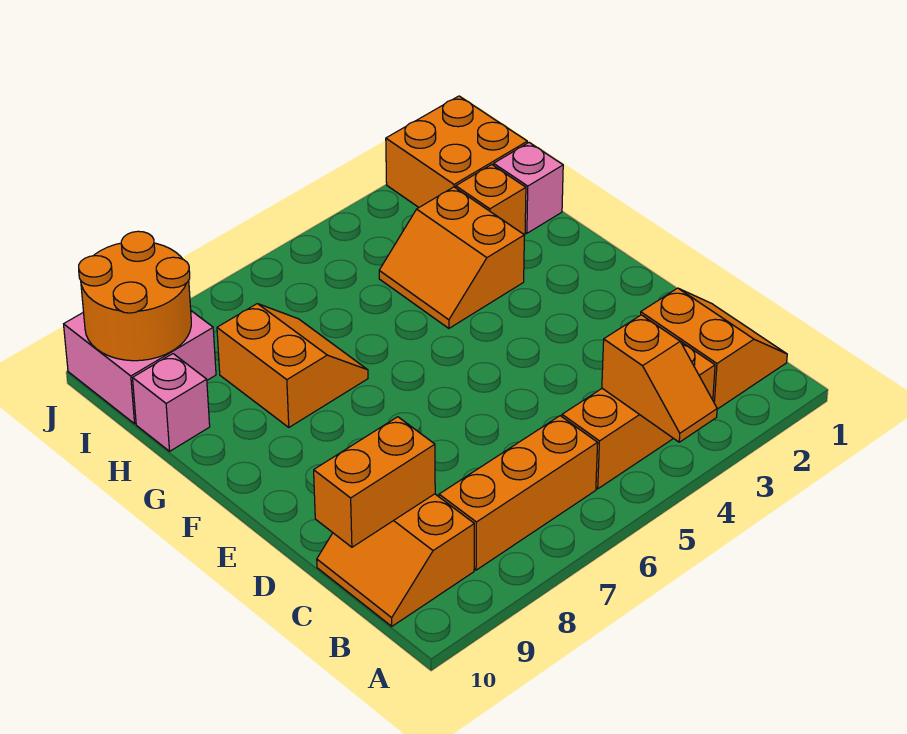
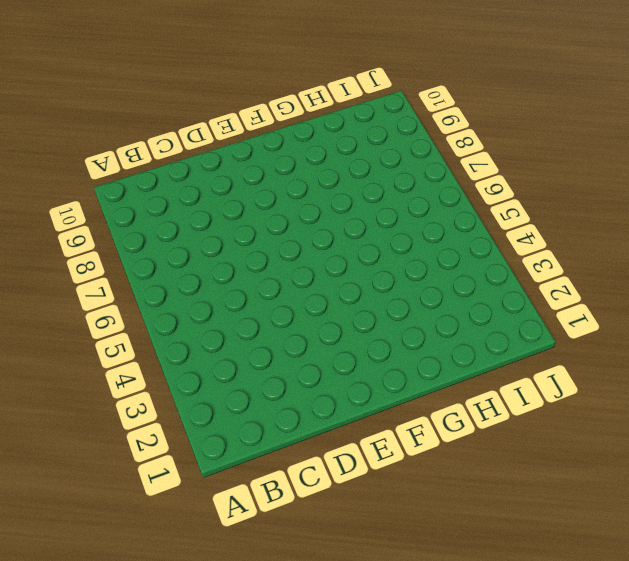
none -> orange 2x2 slope [641,288,787,409]
none -> orange 1x3 brick [562,341,715,489]
none -> orange 1x3 brick [439,416,598,570]

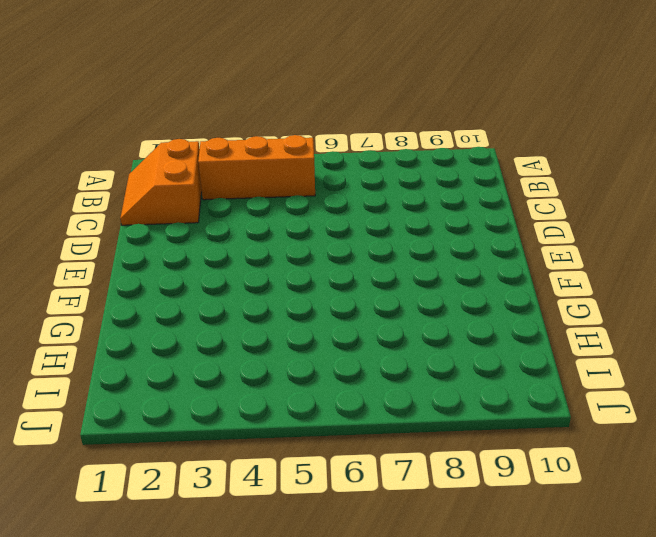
none -> orange 1x3 brick [439,416,598,570]
none -> orange 2x2 slope [317,494,474,626]
none -> orange 2x2 slope [379,187,524,328]

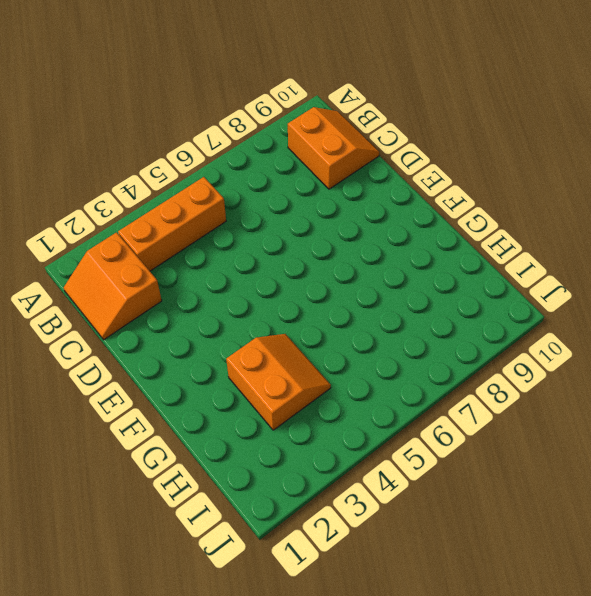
none -> orange 1x3 brick [439,416,598,570]
none -> orange 2x2 slope [217,304,368,427]
none -> pink 1x1 brick [494,143,563,233]

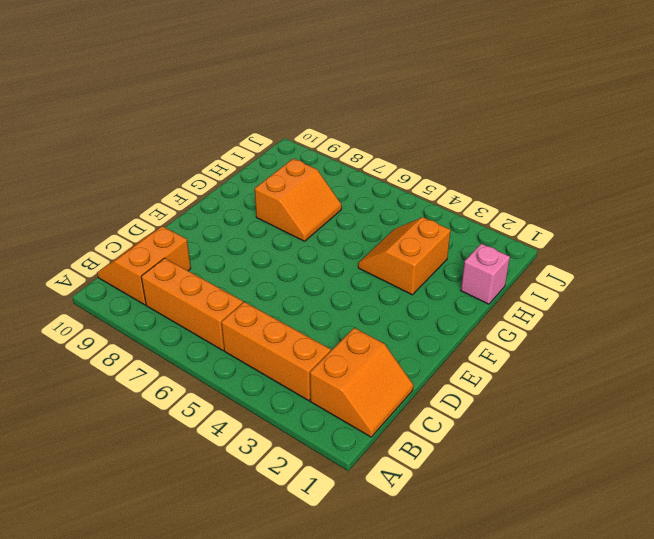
none -> orange 1x1 brick [456,165,526,235]
none -> pink 1x1 brick [133,354,210,451]
none -> orange 2x2 brick [386,96,527,207]

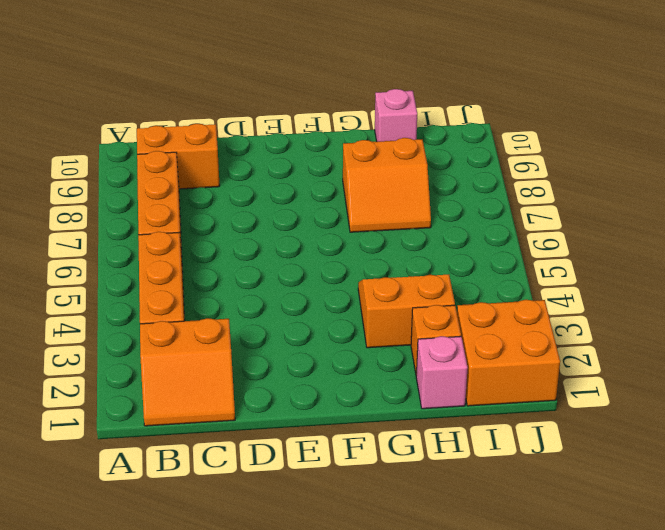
none -> pink 2x2 brick [64,311,216,424]
none -> orange 1x2 slope [602,315,717,442]
none -> orange 1x2 brick [314,417,435,547]

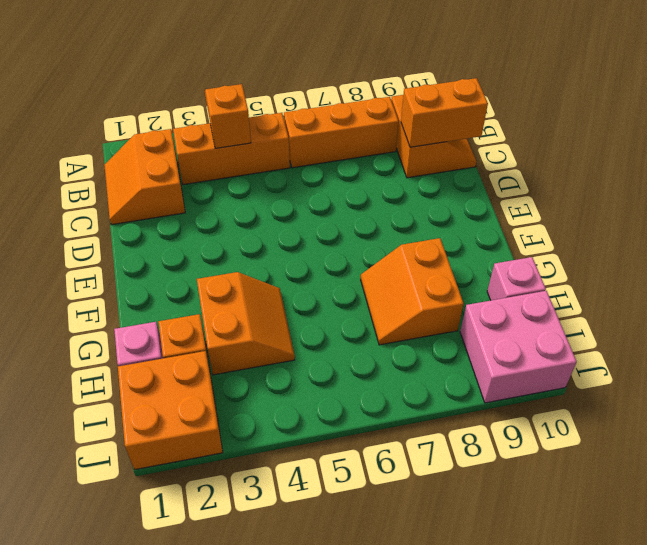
none -> orange 2x2 round brick [79,231,191,361]

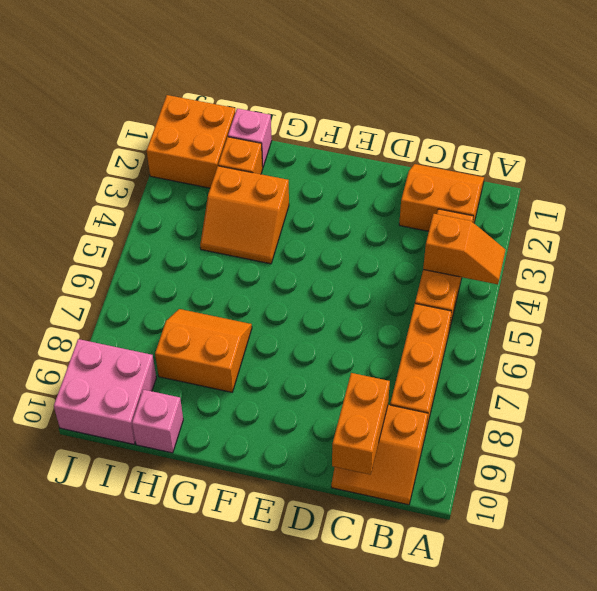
none -> orange 2x2 round brick [79,231,191,361]

